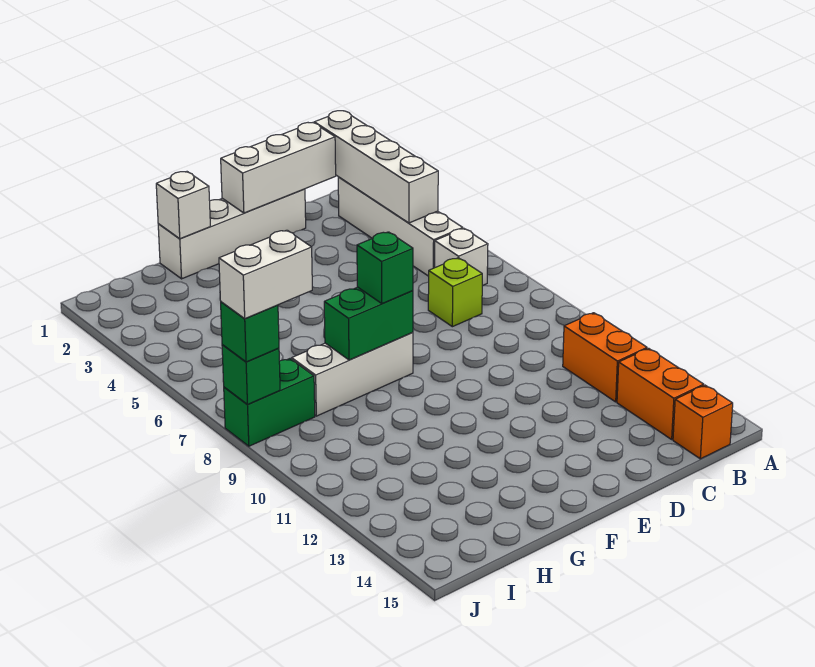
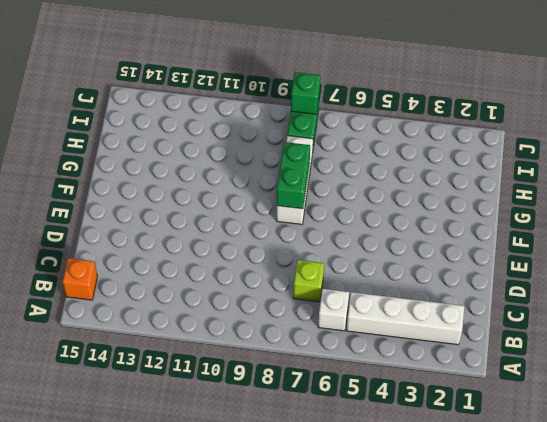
none -> orange 1x2 brick [563,313,647,402]
none -> orange 1x2 brick [617,348,704,439]
none -> white 1x4 brick [158,189,306,279]

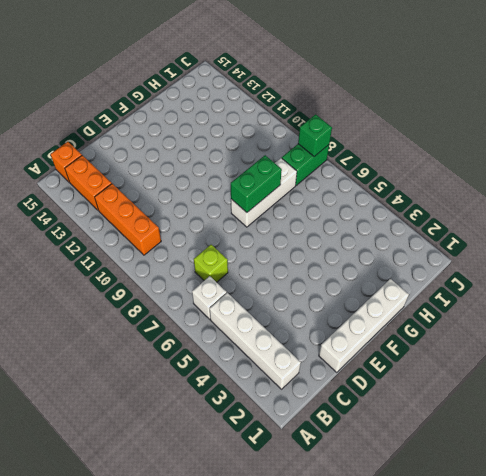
orange 1x3 brick [95,184,161,255] -> orange 1x2 brick [563,313,647,402]
none -> white 1x4 brick [314,111,438,223]
none -> white 1x3 brick [221,123,336,213]
none -> white 1x1 brick [156,172,210,239]

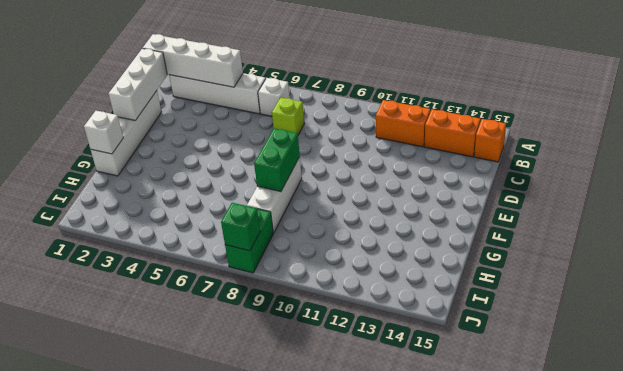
none -> green 1x1 brick [357,232,413,304]
none -> green 1x1 brick [221,302,279,362]
none -> white 1x2 brick [219,230,312,319]

